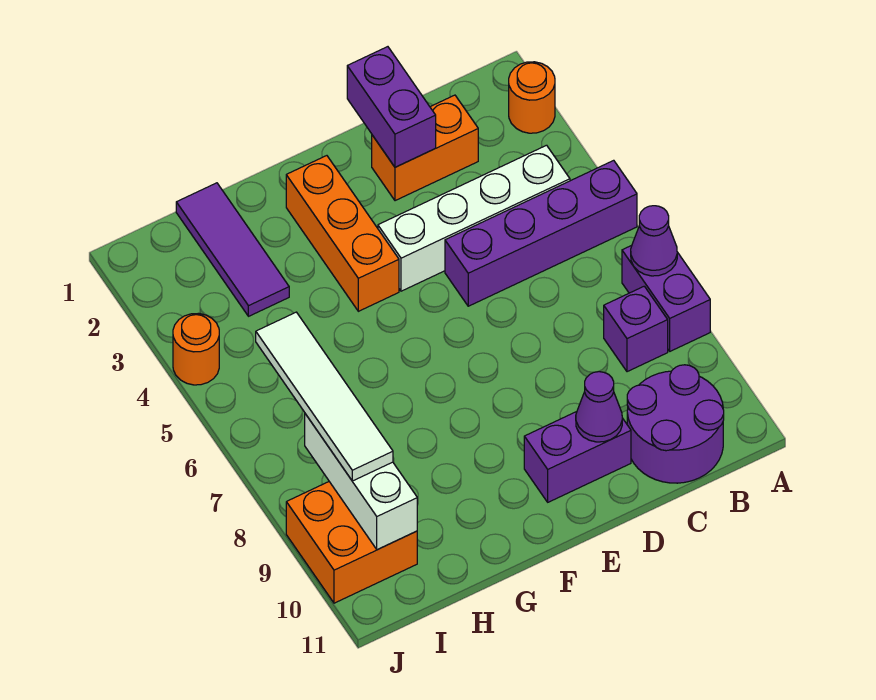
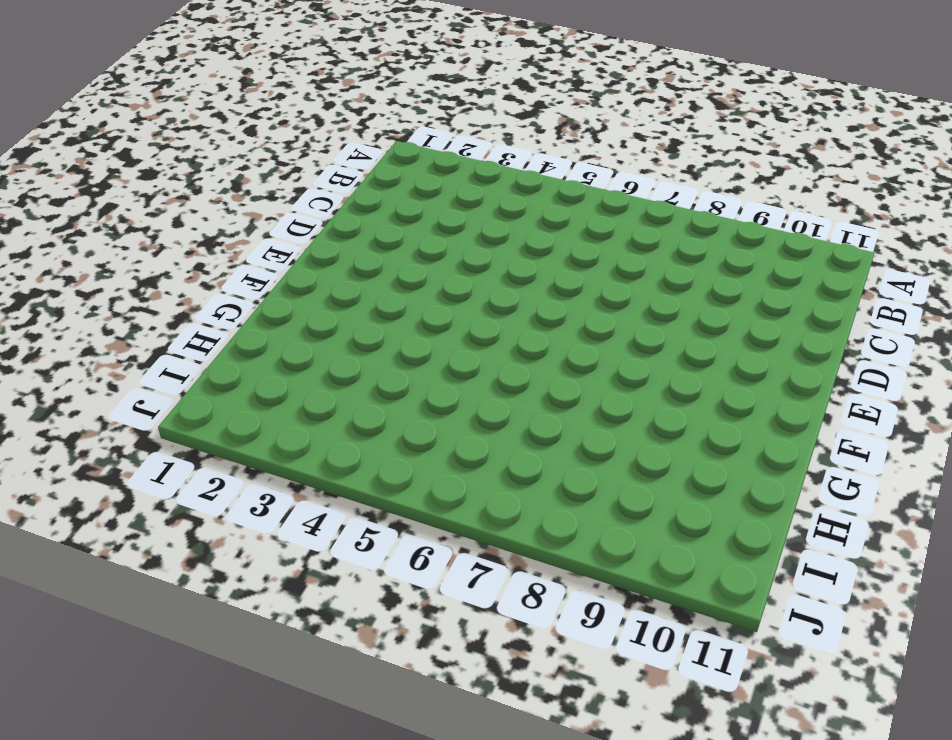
none -> orange 1x1 round brick [509,62,555,133]
none -> purple 1x4 brick [445,160,637,306]
none -> purple 1x2 brick [622,245,710,351]

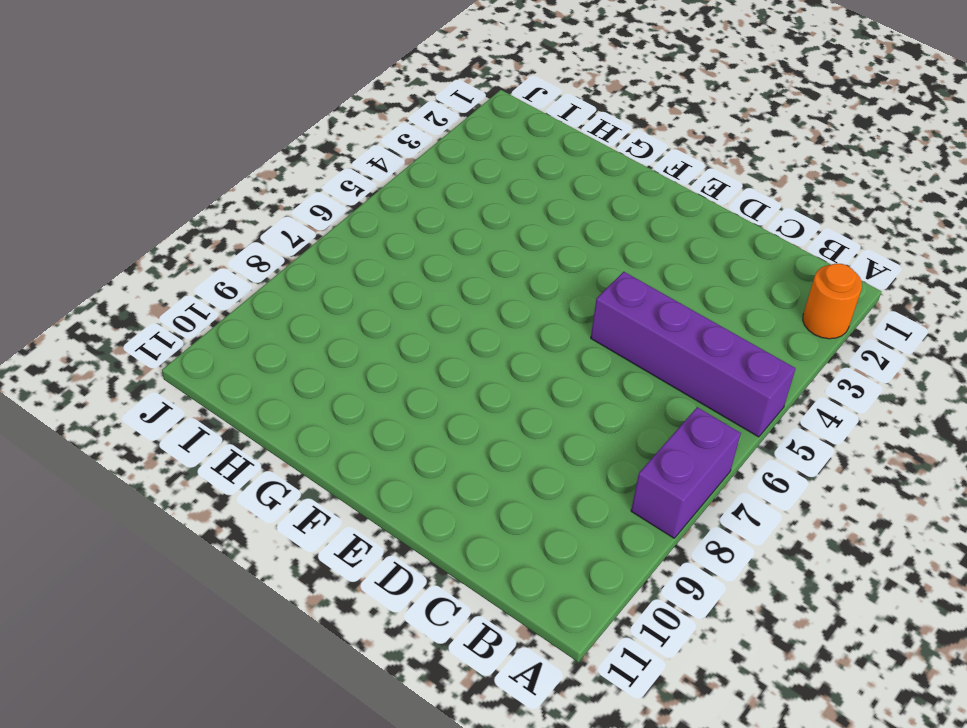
none -> white 1x4 brick [378,145,570,291]
none -> purple 1x1 brick [604,286,668,372]
none -> purple 2x2 round brick [627,365,724,483]

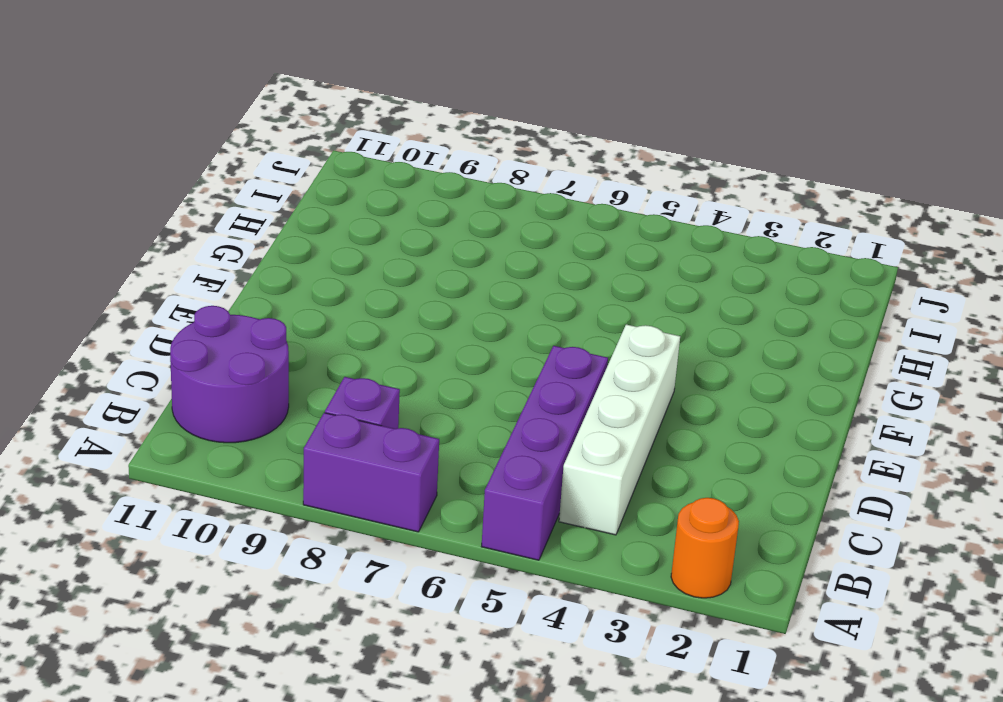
none -> orange 1x2 brick [372,95,478,201]
none -> purple 1x2 brick [524,412,631,502]
none -> orange 1x3 brick [286,156,399,311]

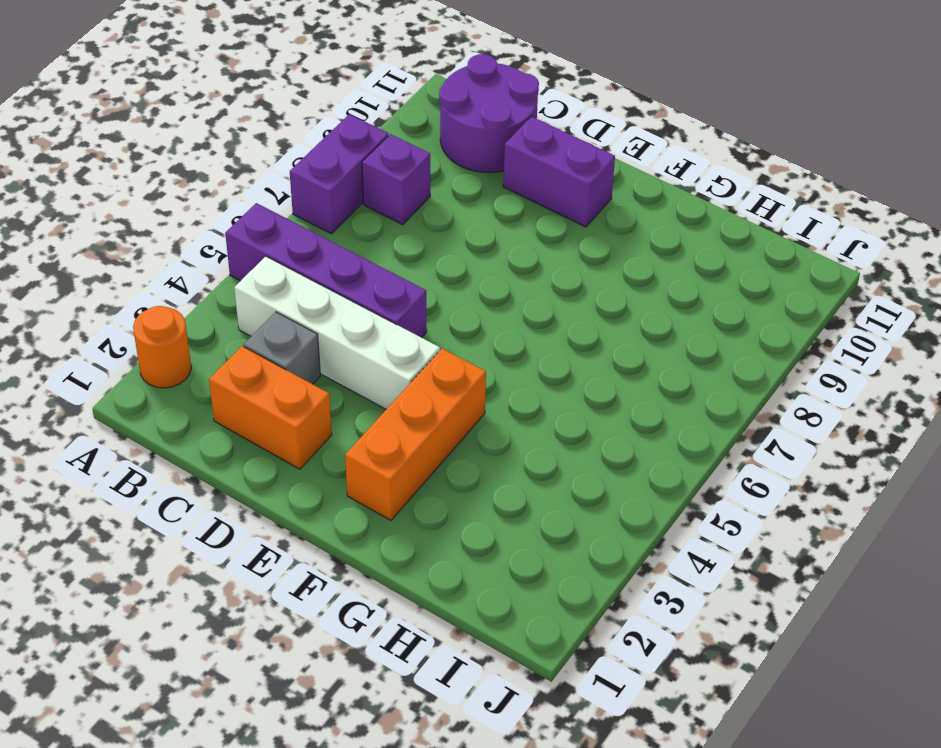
grey 1x1 brick [244,312,320,384] -> none
none -> purple 1x3 tile [176,183,289,316]
none -> orange 2x2 brick [286,482,417,603]
none -> orange 1x1 round brick [173,313,219,385]

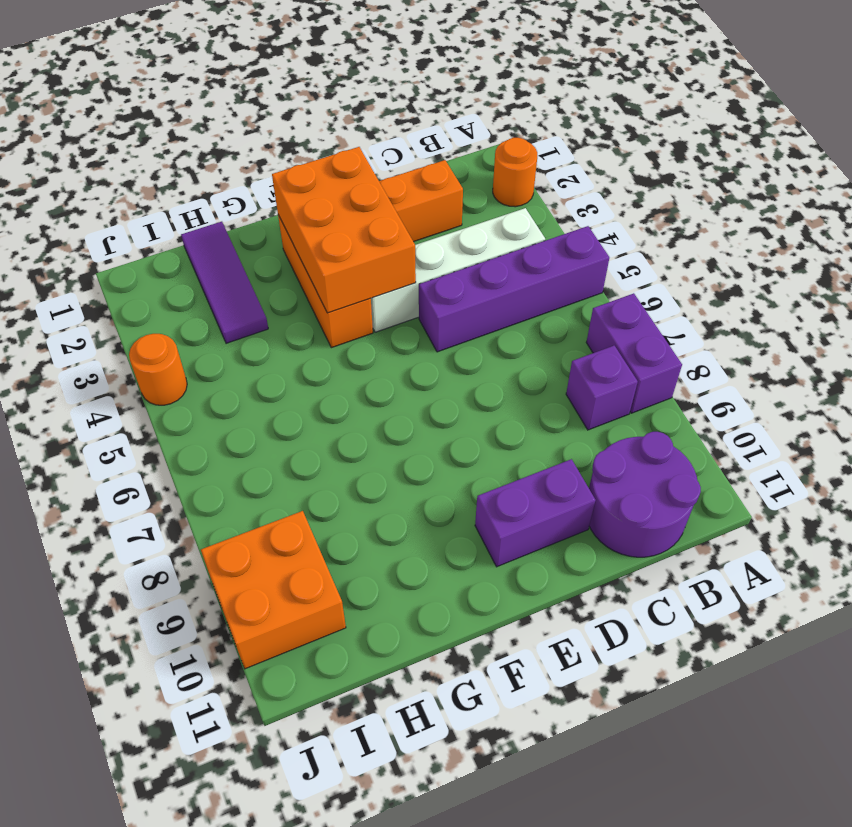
orange 2x3 brick [272,147,416,313] -> none
none -> purple 1x1 cone [631,206,677,276]
none -> purple 1x2 brick [347,47,436,167]
none -> purple 1x1 cone [576,372,622,442]

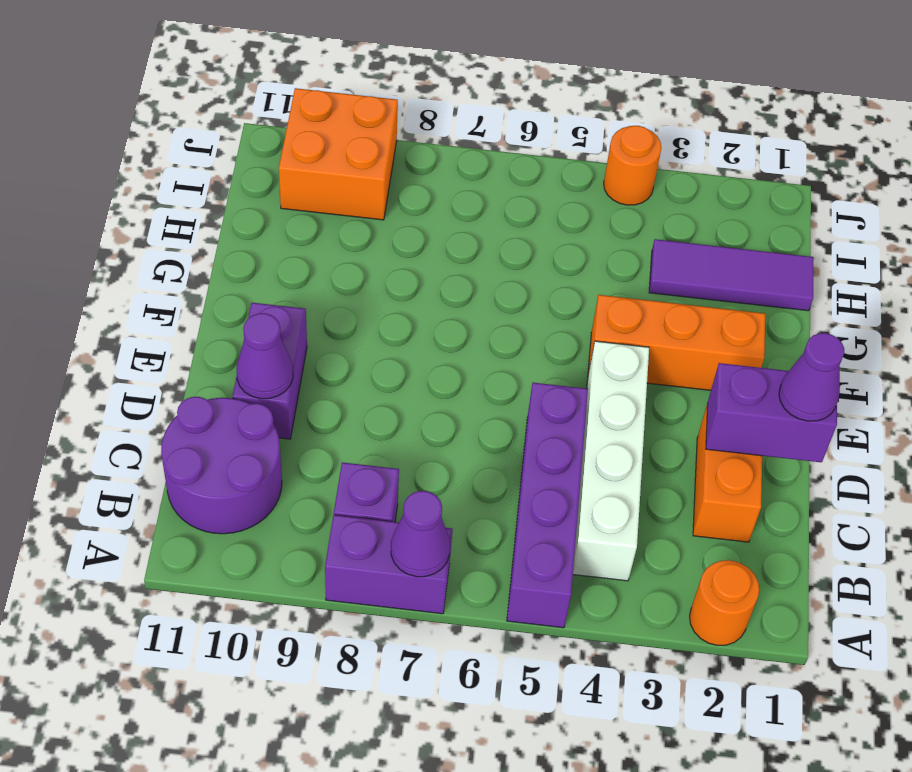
purple 1x1 cone [779,333,844,421] -> none
none -> white 1x3 brick [305,414,417,549]
none -> white 1x4 tile [256,312,393,481]

